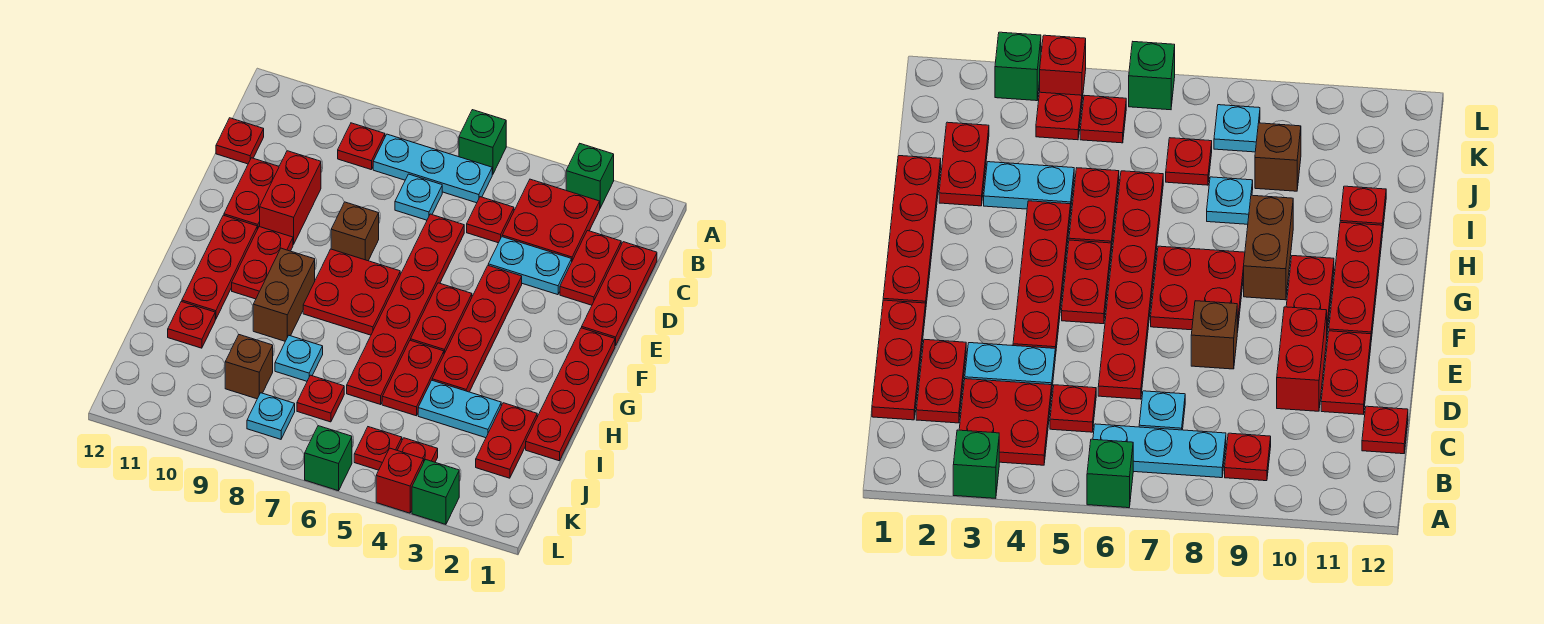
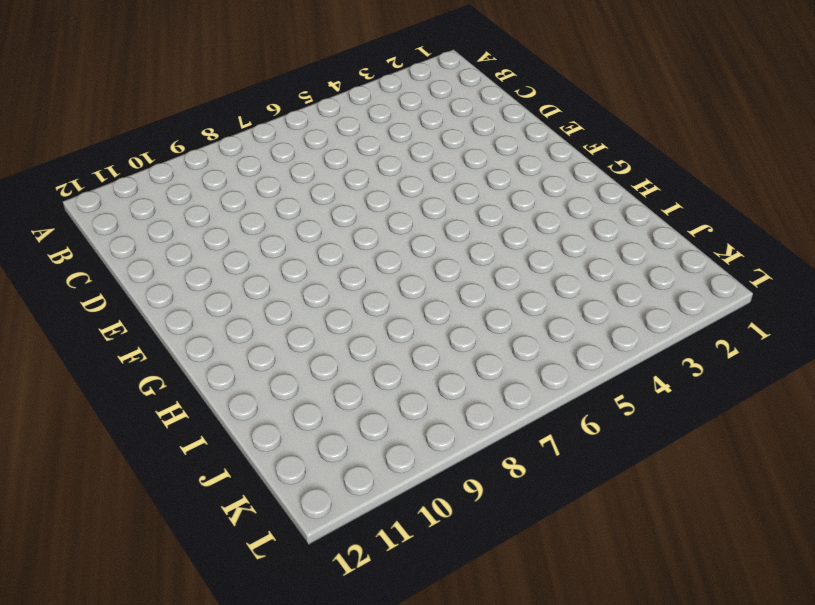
none -> green 1x1 brick [566,144,614,208]
none -> green 1x1 brick [459,110,506,175]
none -> red 2x2 plate [502,179,600,260]
none -> cyan 1x3 plate [373,134,492,203]

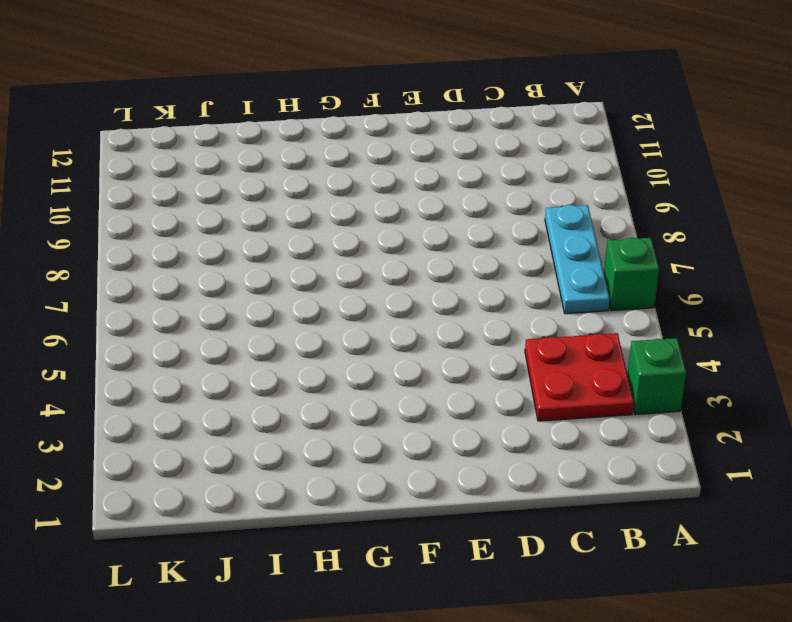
none -> red 1x1 plate [338,123,385,170]
none -> red 1x3 plate [582,242,657,346]
none -> red 1x2 plate [560,231,621,305]
none -> red 1x1 plate [467,197,514,243]

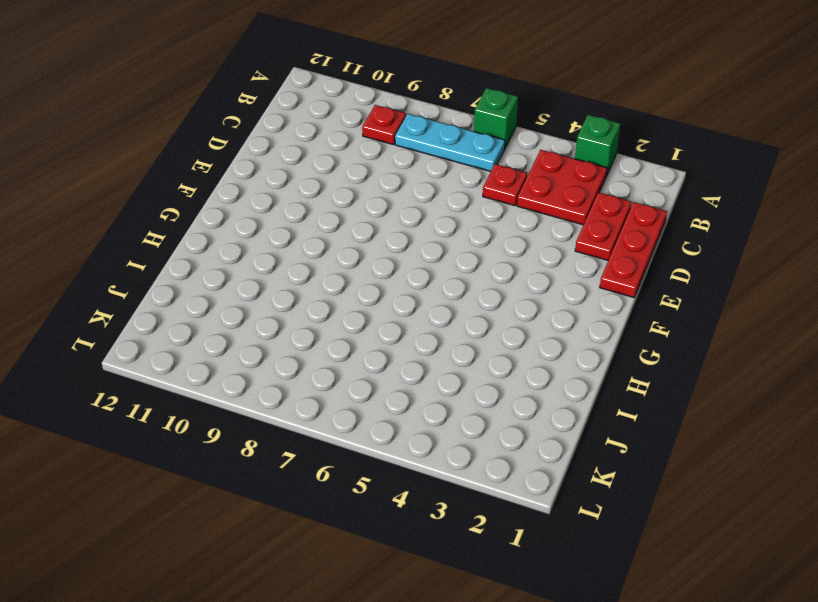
none -> cyan 1x1 plate [395,174,442,220]
none -> red 1x1 plate [216,118,264,164]
none -> cyan 1x2 plate [488,237,572,295]
none -> red 1x6 plate [347,214,464,404]

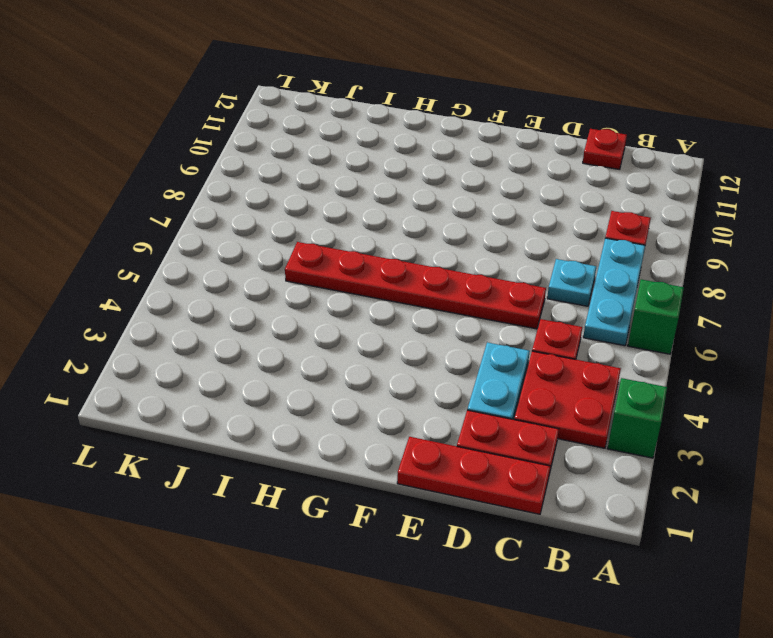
none -> red 1x2 brick [260,151,321,245]
none -> red 1x2 plate [224,158,279,229]
none -> red 1x4 plate [432,266,522,392]
none -> brown 1x1 brick [331,202,379,261]

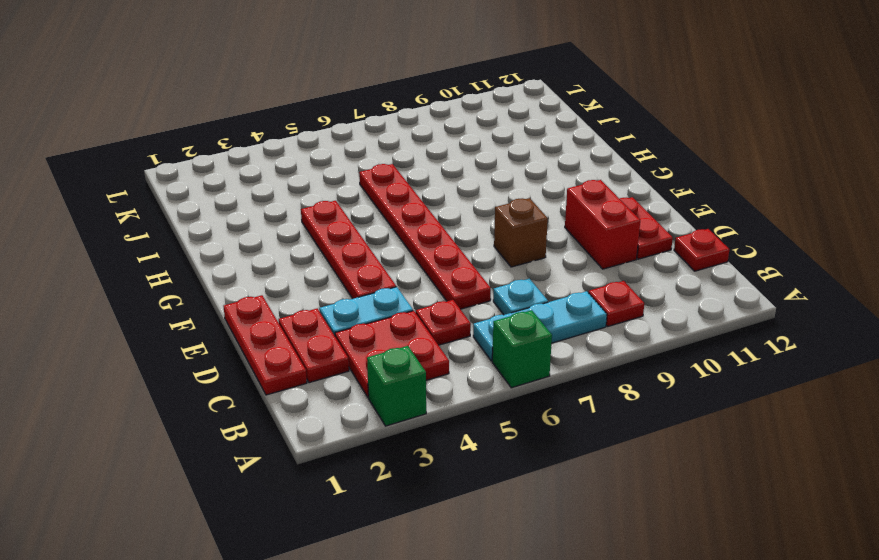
none -> red 1x4 plate [526,328,615,461]
none -> red 1x2 plate [411,283,472,354]
none -> red 2x2 plate [303,249,400,335]
none -> red 1x2 plate [232,227,293,299]

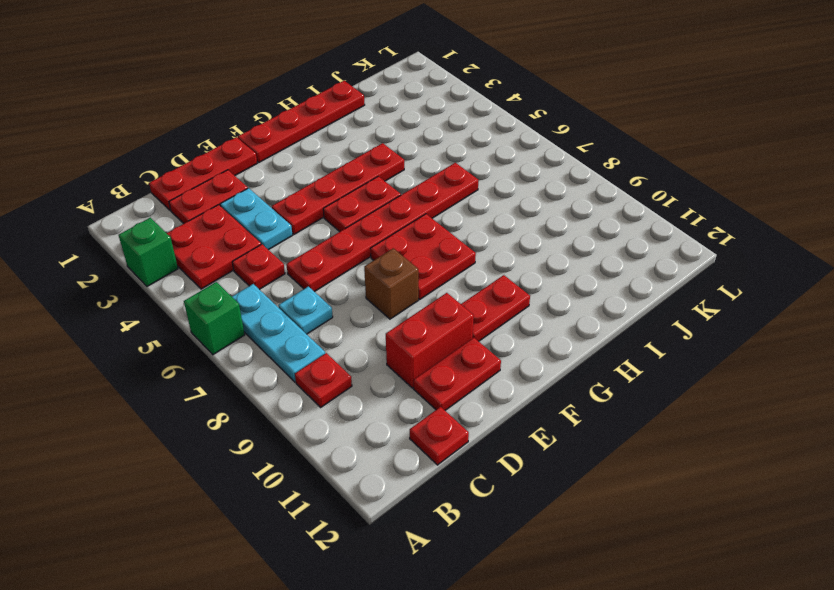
none -> red 1x3 plate [182,215,257,320]
none -> brown 1x2 brick [253,248,315,341]
none -> red 1x2 plate [382,340,444,416]
none -> red 1x2 plate [476,403,537,478]

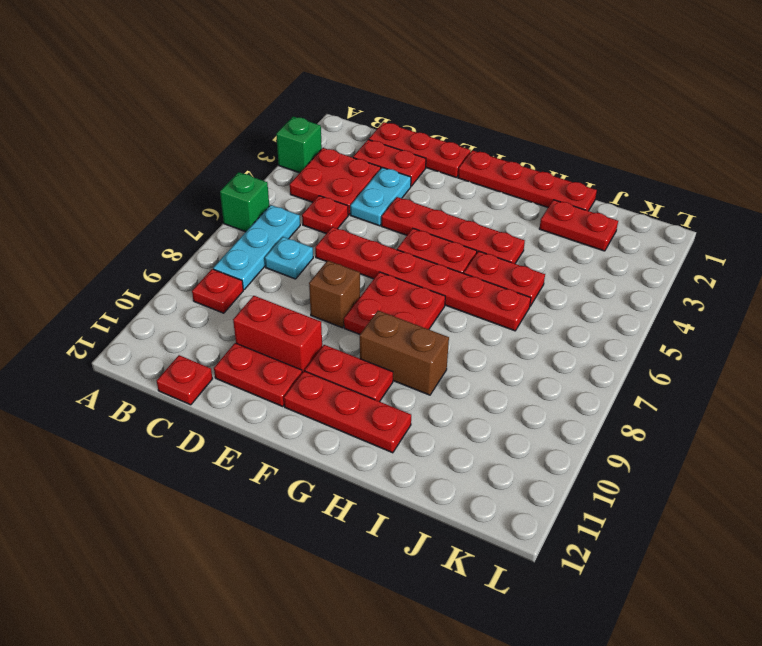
none -> cyan 1x2 plate [418,381,501,438]
none -> cyan 1x1 plate [275,336,323,381]
none -> red 1x1 plate [168,302,215,348]
none -> red 1x1 plate [297,375,344,422]

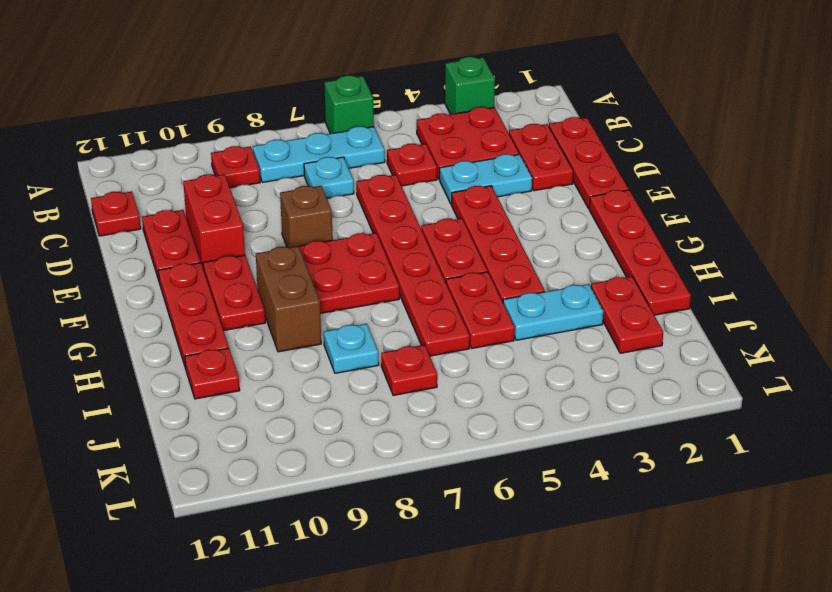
none -> brown 1x1 brick [225,335,273,399]
none -> red 1x1 plate [397,438,438,462]
none -> red 1x1 plate [354,427,402,470]
none -> cyan 1x1 plate [247,393,295,439]

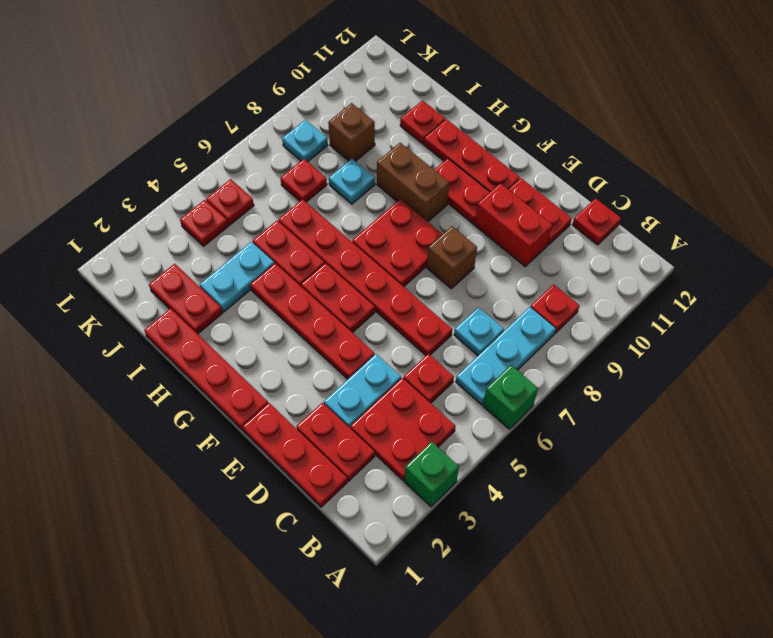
none -> green 1x1 brick [412,460,459,524]
none -> red 1x1 brick [376,448,424,513]
none -> green 1x1 brick [305,426,352,491]

